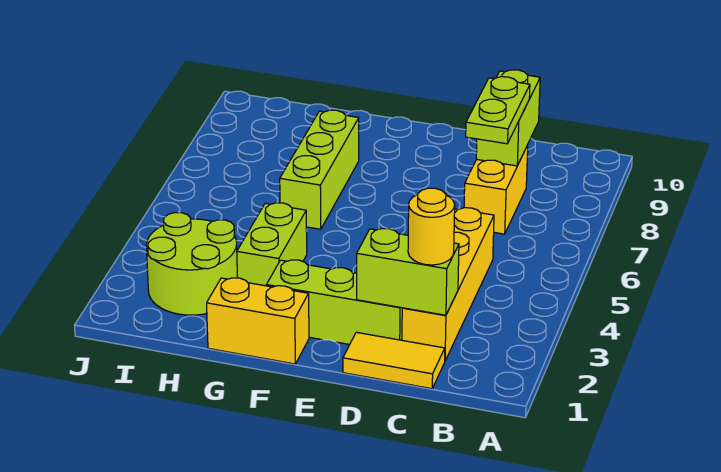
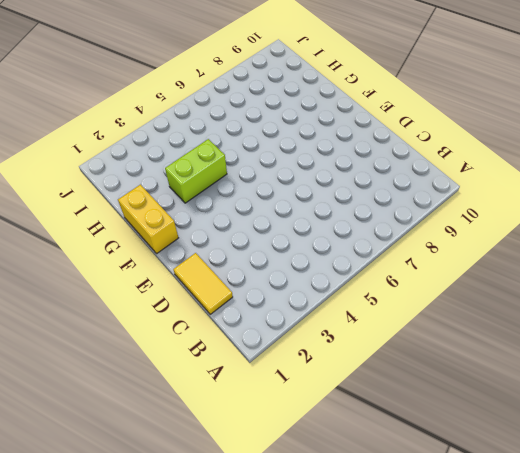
none -> yellow 1x4 brick [402,208,494,361]
none -> yellow 1x2 brick [464,146,528,234]
none -> lime 1x3 brick [266,260,402,345]

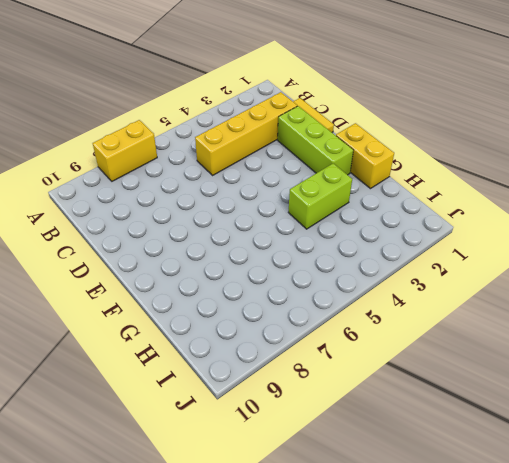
yellow 1x2 brick [93,120,157,181] -> yellow 1x2 brick moved to [464,146,528,234]
none -> lime 1x3 brick [280,110,359,229]
none -> lime 2x2 round brick [146,213,238,315]
none -> lime 1x2 brick [357,229,459,315]

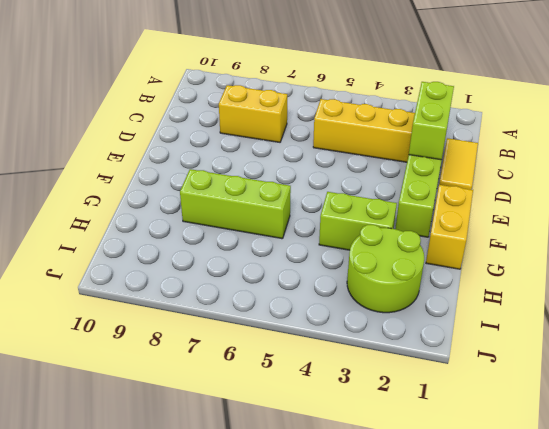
none -> lime 1x2 brick [476,70,540,166]
none -> yellow 1x1 round brick [408,188,455,265]
none -> lime 1x2 plate [466,77,530,144]

